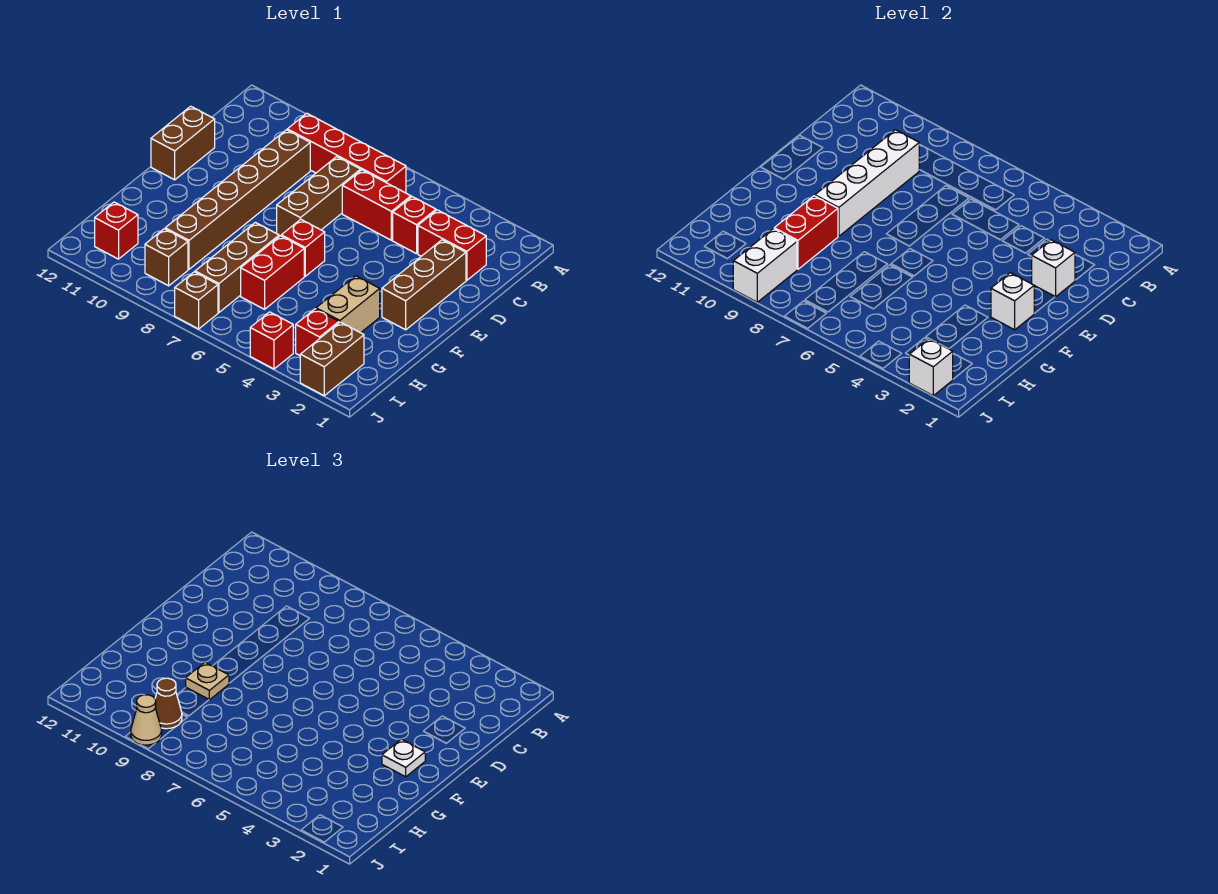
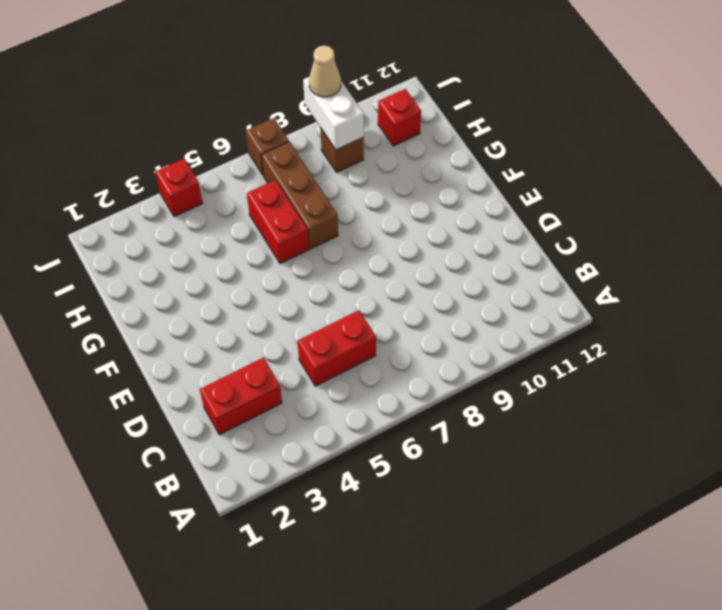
none -> red 1x4 brick [287,113,406,193]
none -> red 1x1 brick [393,197,436,254]
none -> brown 1x3 brick [277,157,361,236]

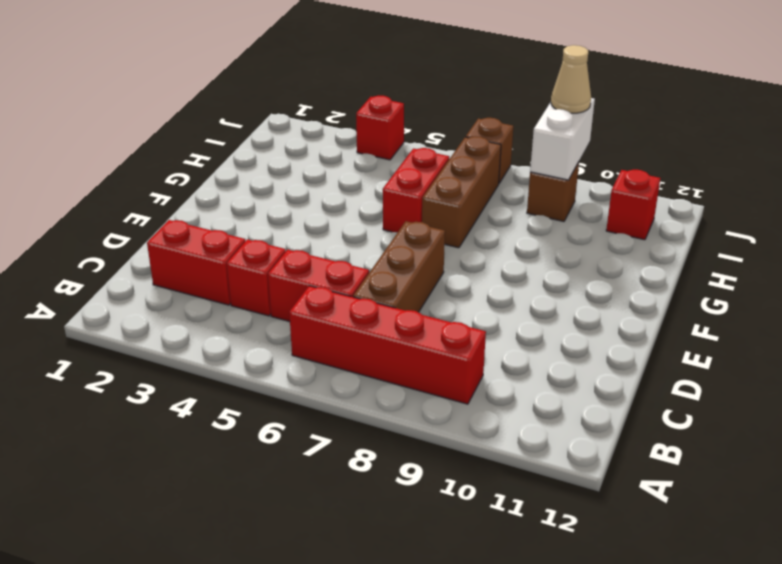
none -> brown 1x6 brick [165,130,310,269]
none -> brown 1x3 brick [382,240,466,330]
none -> brown 1x2 brick [151,106,215,180]

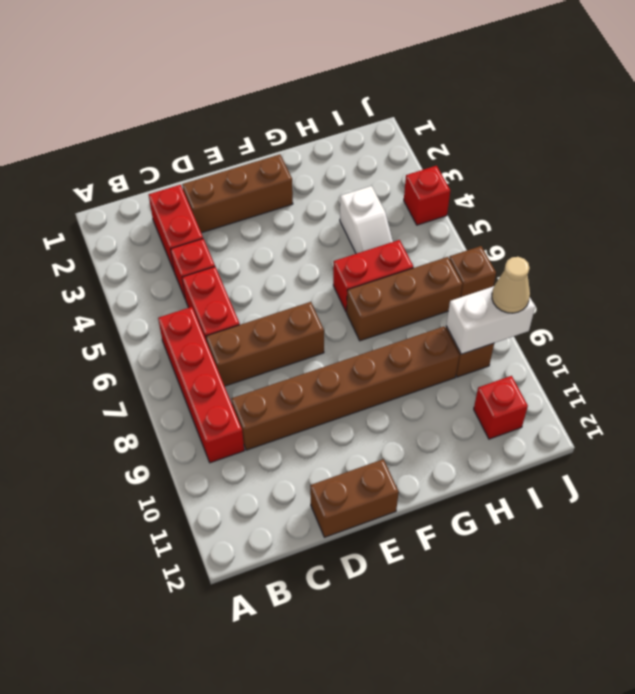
white 1x2 slope [340,186,393,254] -> none
none -> red 1x1 brick [281,219,325,276]
none -> tan 1x2 brick [316,276,380,333]
none -> brown 1x2 brick [300,322,364,396]

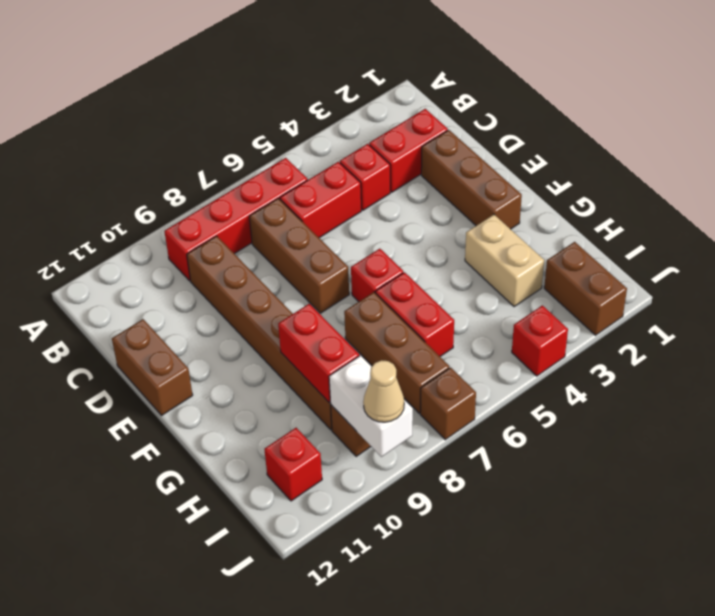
none -> red 1x1 brick [296,309,339,355]
none -> white 1x4 brick [815,130,919,236]
none -> white 1x1 brick [1031,240,1075,297]

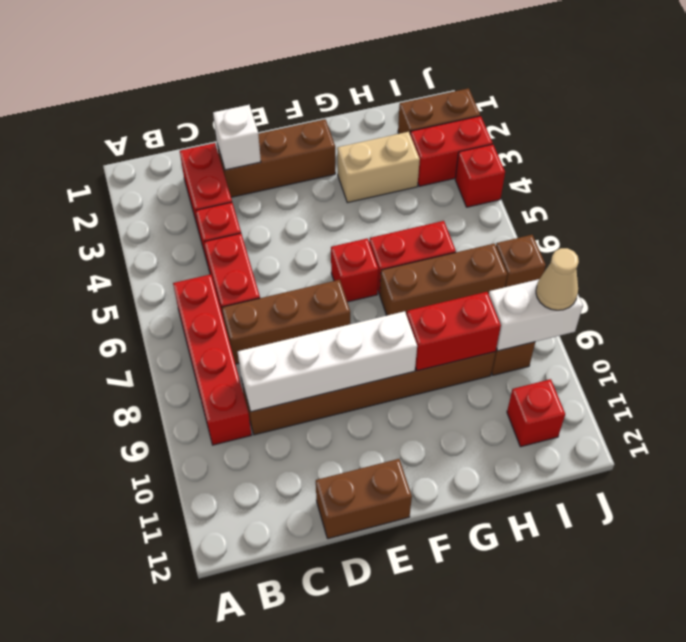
red 1x2 brick [410,116,493,186] -> red 1x1 brick [296,309,339,355]
none -> white 1x1 brick [991,273,1034,330]
none -> white 1x1 brick [909,339,953,396]
none -> white 1x1 plate [382,739,425,777]

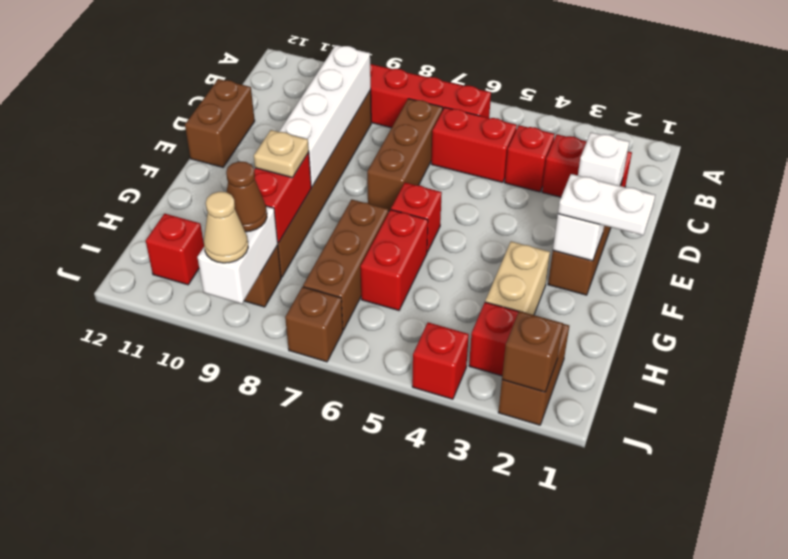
white 1x2 plate [558,174,655,235] -> white 1x1 plate [382,739,425,777]
brown 1x1 brick [502,311,563,392] -> white 1x1 brick [909,339,953,396]

